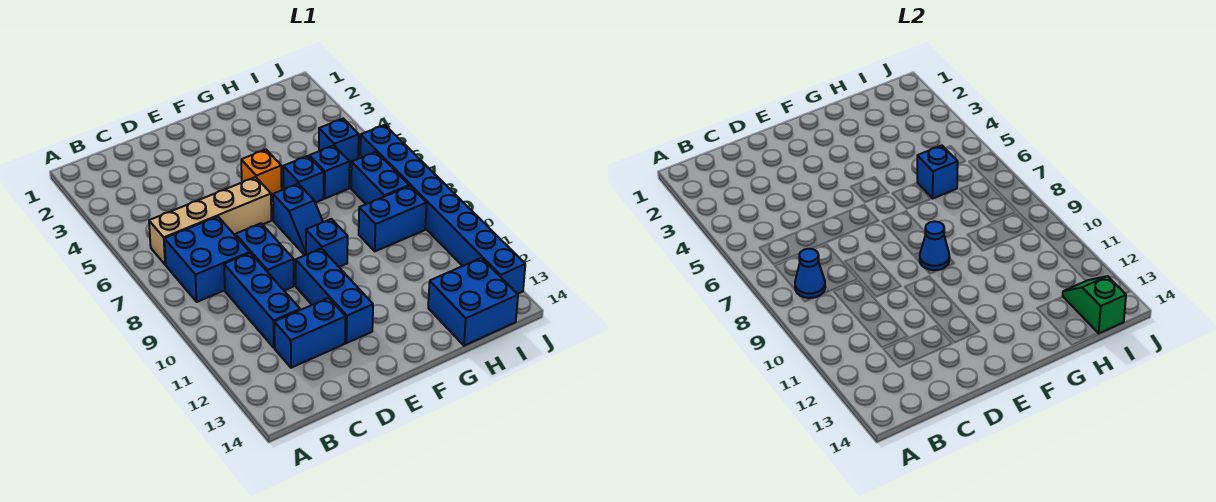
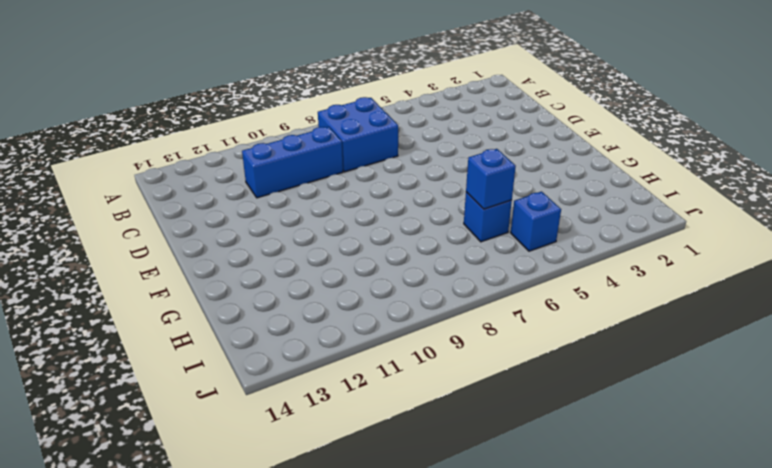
none -> tan 1x4 brick [149,177,271,265]
none -> blue 1x2 brick [274,298,346,368]
none -> blue 1x2 brick [235,223,294,290]

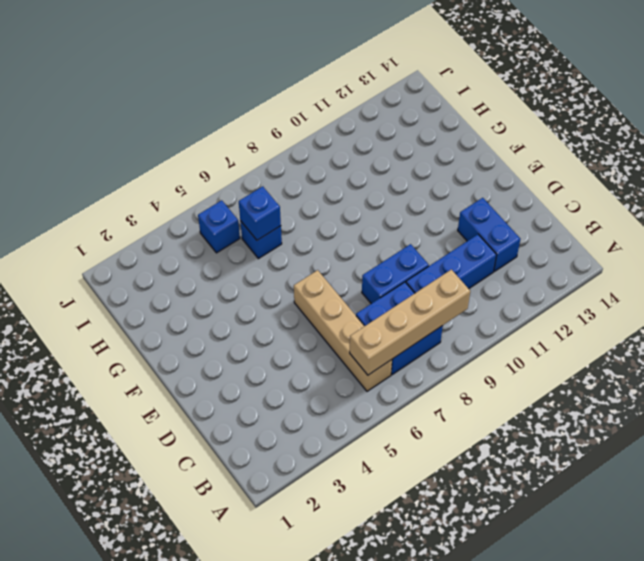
tan 1x4 brick [350,270,470,375] -> blue 1x1 cone [795,249,825,298]
none -> blue 1x3 brick [296,248,373,343]
none -> orange 1x1 brick [241,150,282,197]
none -> blue 1x2 slope [273,184,323,255]

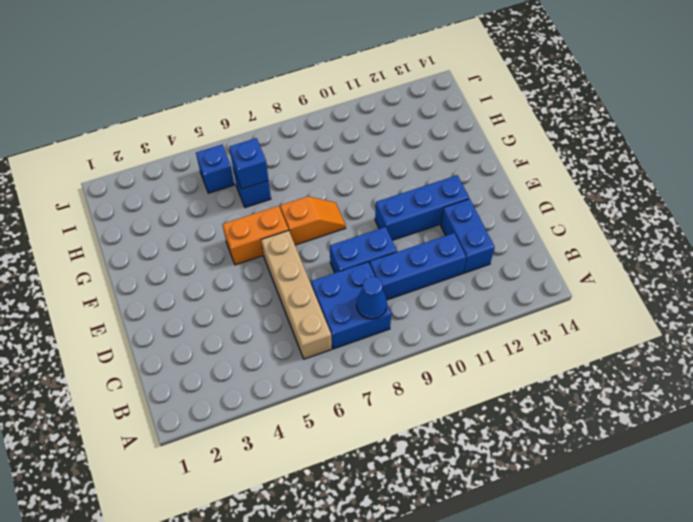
orange 1x2 brick [222,206,288,265] -> orange 1x1 brick [241,150,282,197]
orange 1x2 slope [280,196,346,245] -> blue 1x2 slope [273,184,323,255]
none -> blue 1x1 brick [306,219,348,267]
none -> blue 1x1 brick [283,156,324,203]
none -> blue 1x2 brick [359,186,427,251]

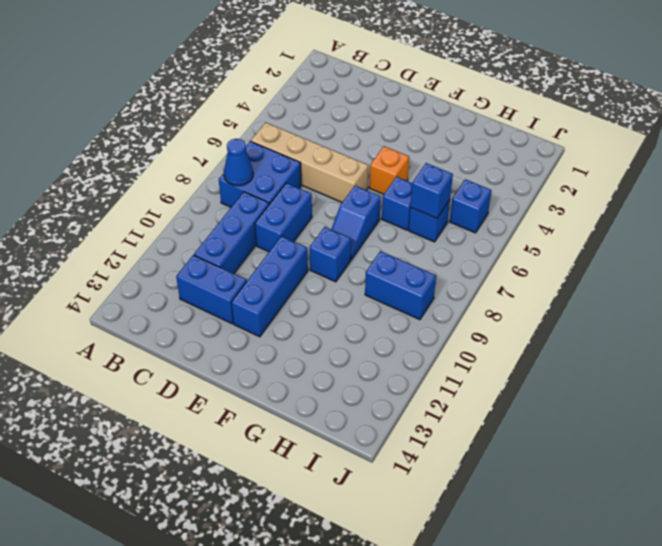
none -> blue 2x2 brick [428,258,518,346]
none -> blue 1x2 brick [351,152,409,204]
none -> blue 1x8 brick [360,125,525,294]

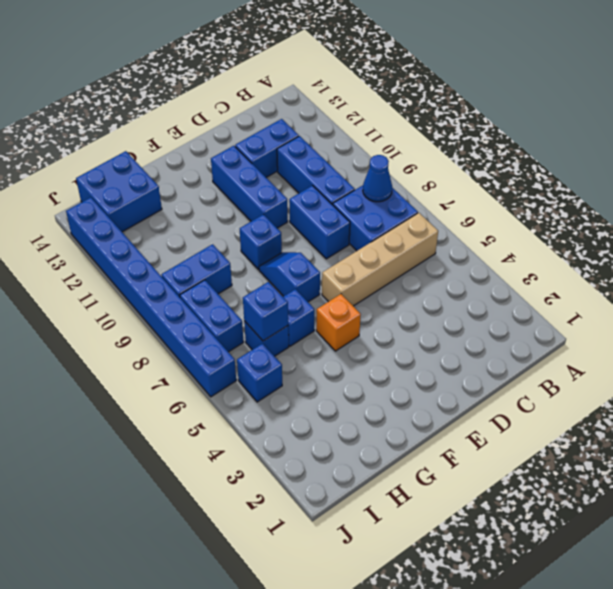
none -> blue 1x1 cone [920,221,950,270]
none -> green 1x2 slope [1063,276,1126,333]

